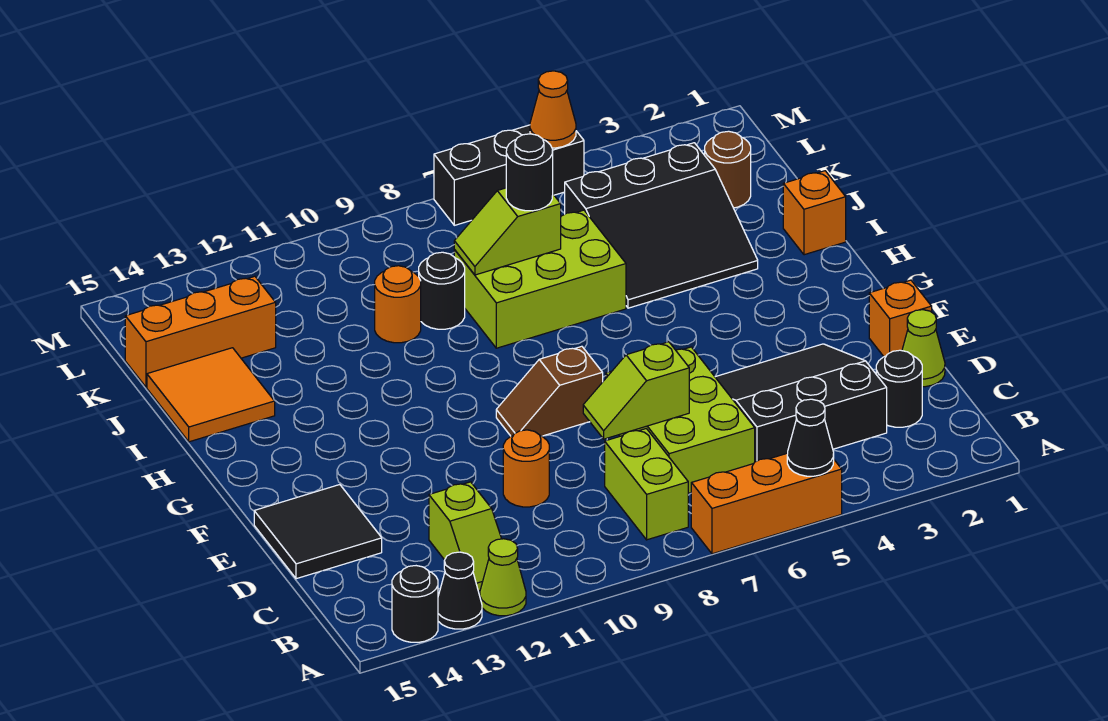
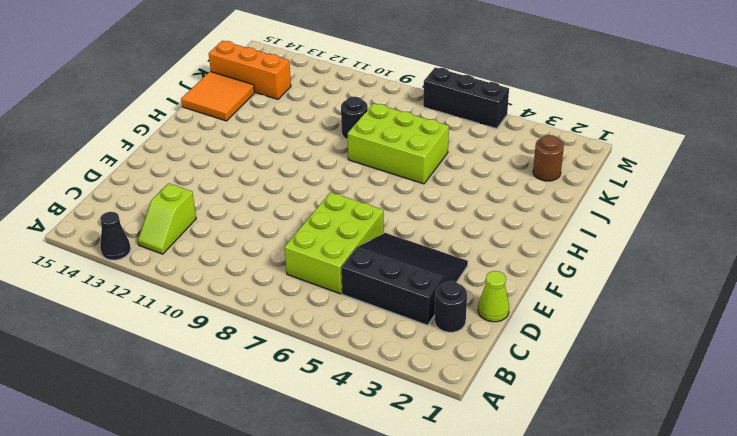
none -> orange 1x3 brick [691,453,842,554]
none -> lime 1x1 cone [480,539,526,616]
none -> black 1x1 round brick [392,566,438,642]

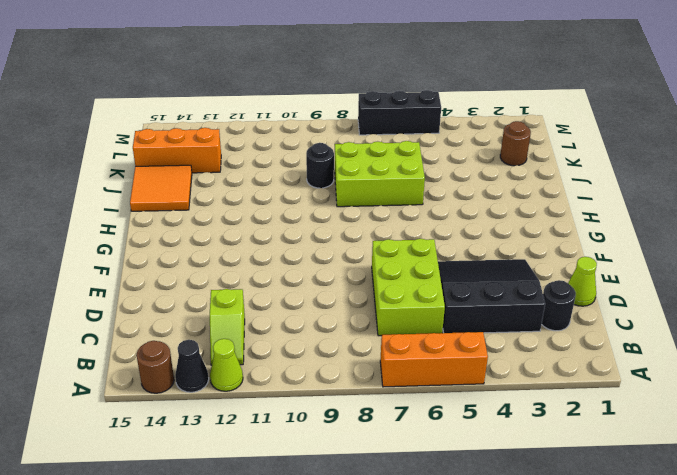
brown 1x1 round brick [137,341,174,393] -> black 1x1 round brick [392,566,438,642]
none -> lime 1x2 brick [605,429,688,540]
none -> orange 1x1 round brick [503,430,549,507]
none -> black 2x2 tile [254,485,382,579]

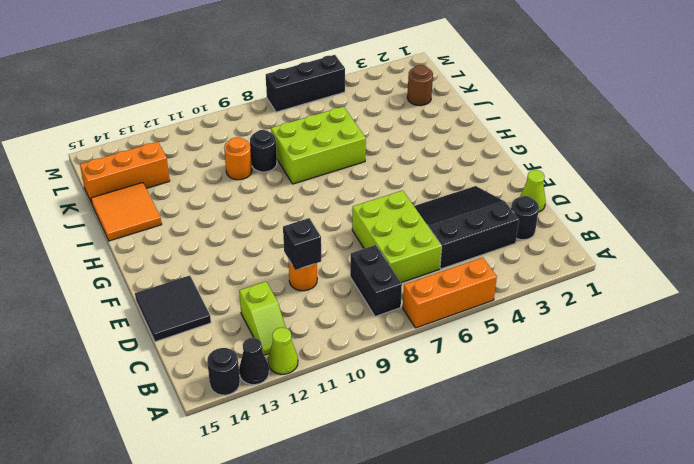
black 1x2 brick [350,245,402,317] -> lime 1x2 brick [605,429,688,540]
black 1x1 brick [283,218,321,270] -> none
none -> orange 1x1 brick [869,280,932,357]
none -> brown 1x2 slope [496,346,603,436]
none -> orange 1x1 brick [783,171,846,255]

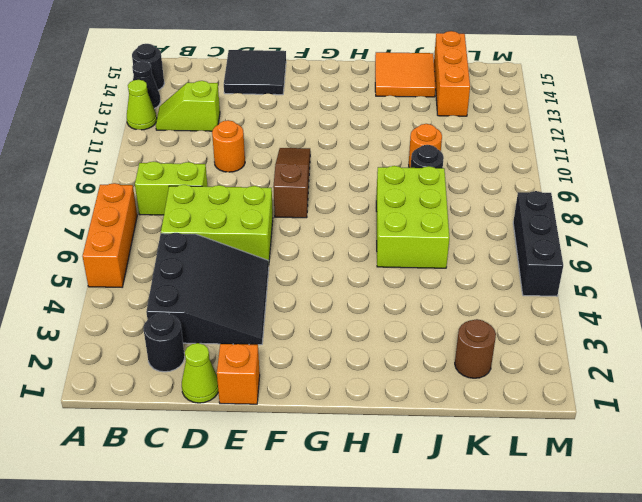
brown 1x3 slope [273,148,310,218] -> brown 1x2 slope [496,346,603,436]
none -> orange 1x1 brick [783,171,846,255]
none -> black 3x3 slope [565,143,758,308]
none -> black 1x1 cone [787,399,834,476]

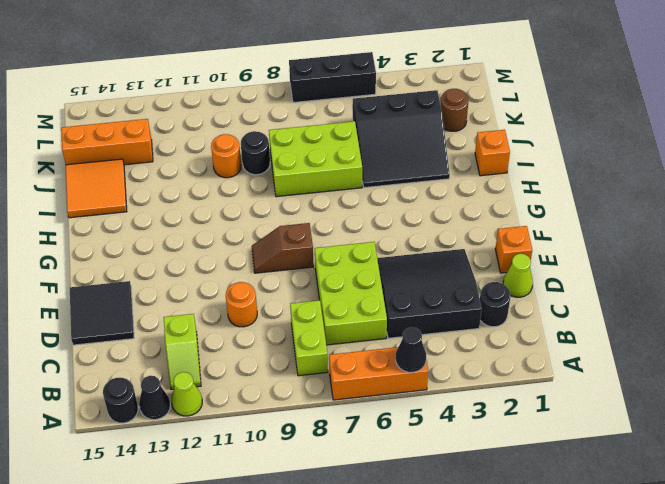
none -> lime 1x2 slope [583,342,689,439]
none -> lime 1x2 slope [454,188,561,275]
none -> orange 1x1 cone [530,71,576,148]

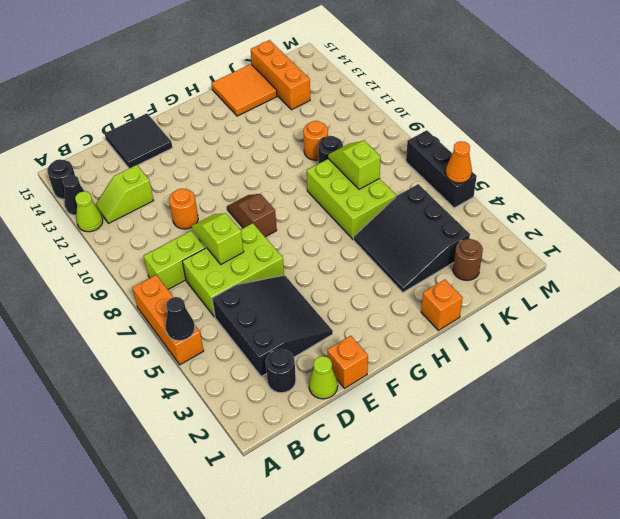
none -> black 1x1 round brick [506,134,553,211]

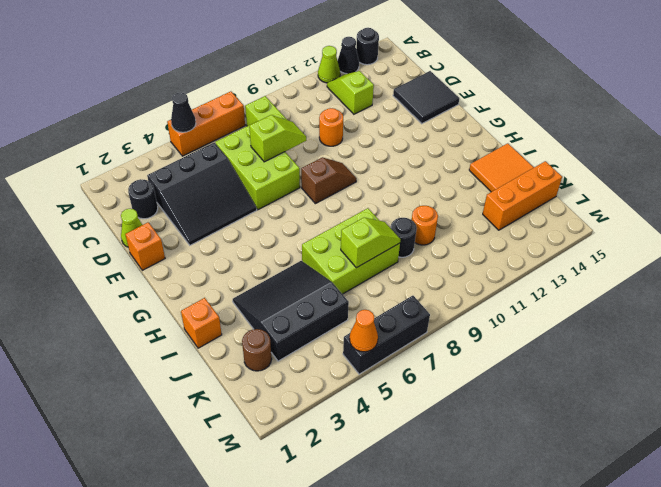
none -> black 1x1 round brick [506,134,553,211]

